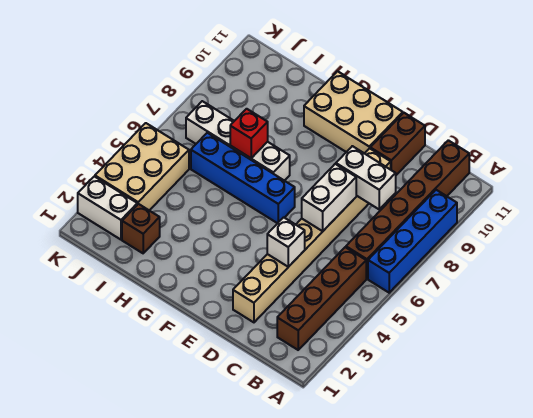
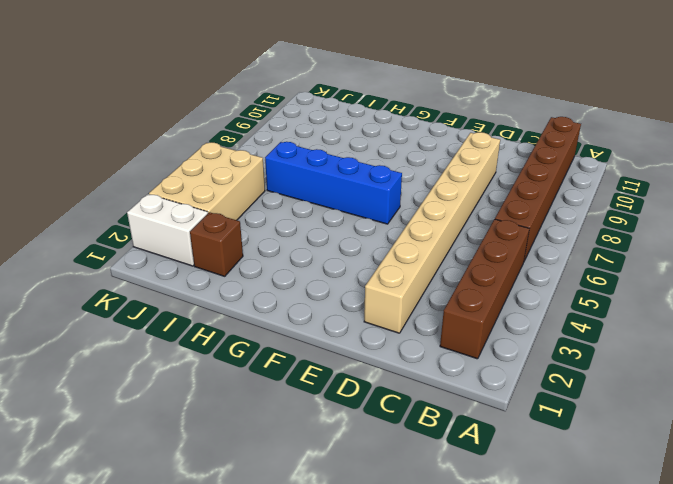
none -> blue 1x4 brick [368,190,457,293]
none -> brown 1x2 brick [370,113,425,175]
none -> tan 2x3 brick [304,71,403,153]

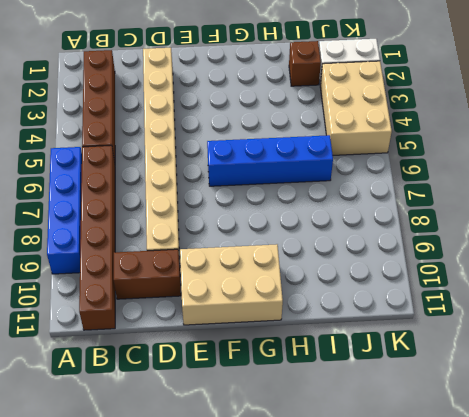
brown 1x2 brick [114,249,181,299] -> brown 1x2 brick turned to [370,113,425,175]
none -> white 1x4 brick [186,101,290,181]
none -> white 1x2 brick [336,146,396,209]
none -> white 1x1 brick [267,217,305,267]

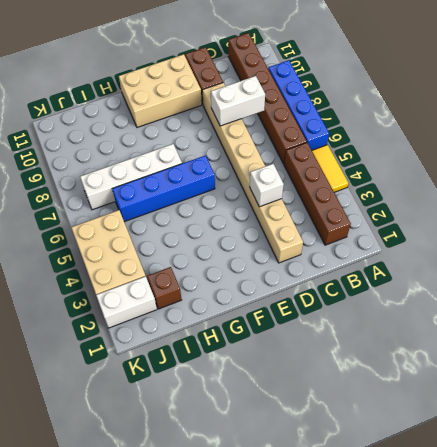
yellow 1x2 tile [312,145,348,192] -> none
none -> white 1x2 brick [302,164,356,231]
none -> red 1x1 brick [230,109,268,158]

